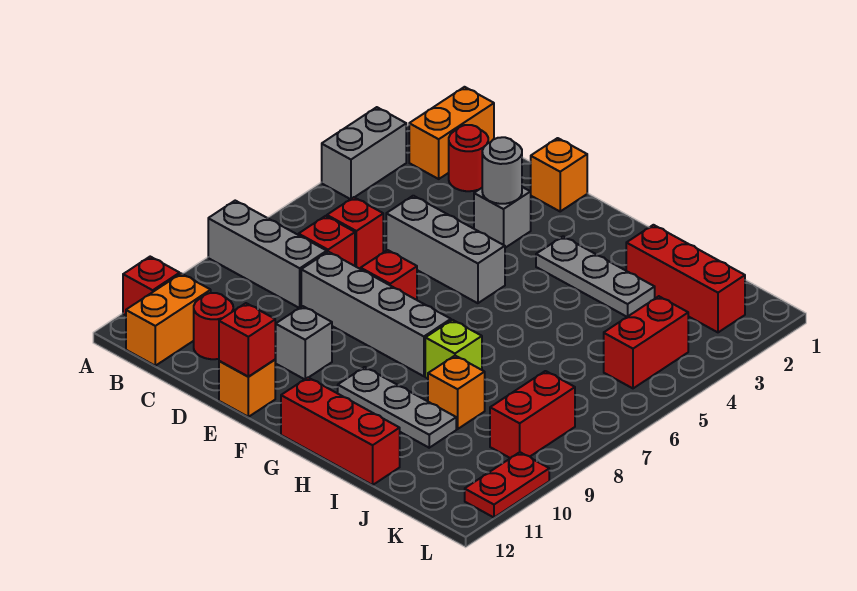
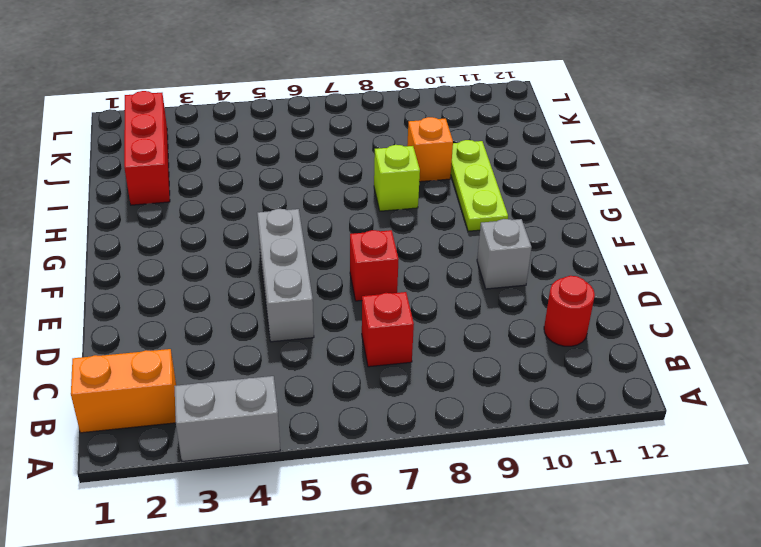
lime 1x3 plate [451,140,508,231] -> grey 1x3 plate [338,367,456,448]
none -> grey 1x3 brick [208,201,327,308]
none -> red 1x1 brick [123,257,180,315]
none -> orange 1x2 brick [126,274,211,366]

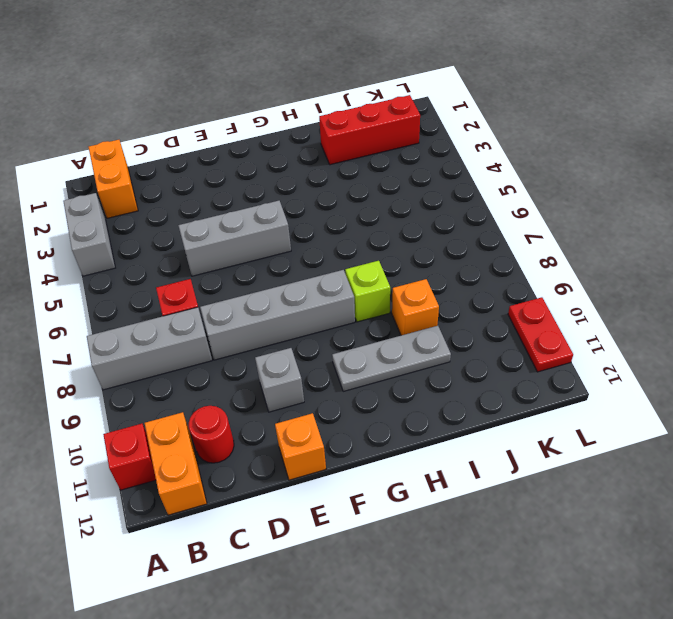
none -> red 1x1 round brick [449,125,488,191]
none -> red 1x1 brick [327,197,383,269]
none -> orange 1x1 brick [531,138,587,211]

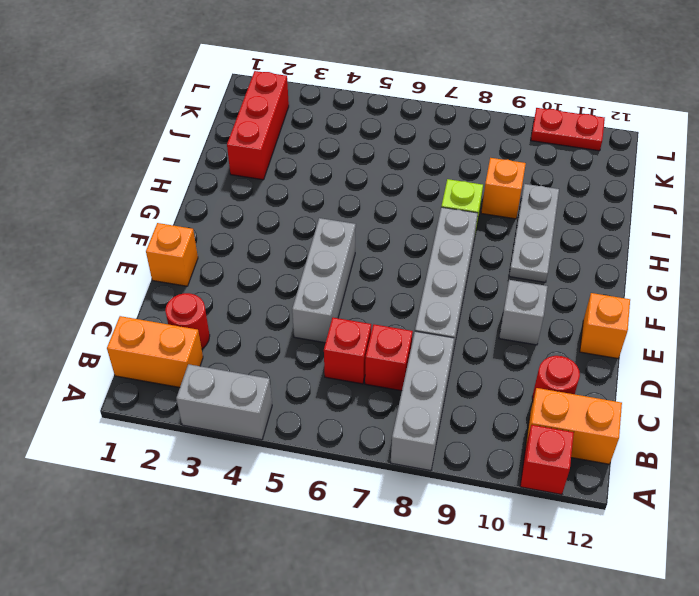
none -> grey 1x1 brick [474,187,531,248]
none -> red 1x1 brick [361,250,417,300]
none -> grey 1x3 plate [536,236,655,317]

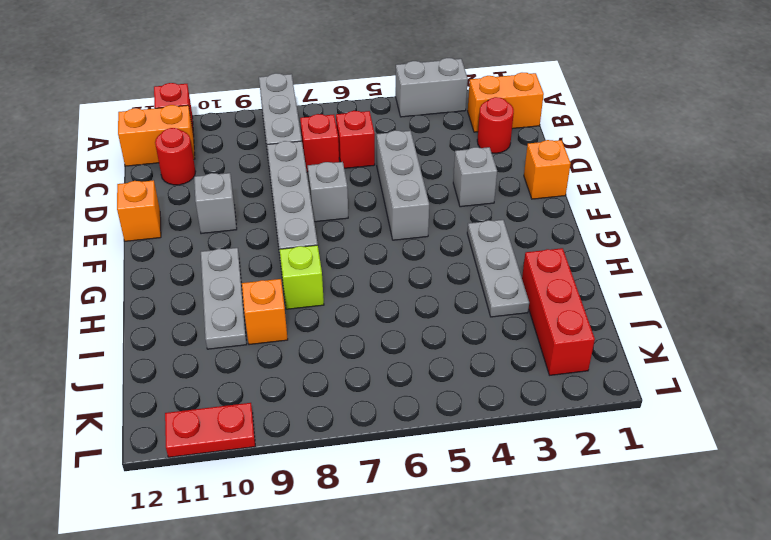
grey 1x1 brick [308,162,348,222] -> red 1x1 brick [361,250,417,300]
none -> red 1x3 brick [281,378,400,485]
none -> red 1x2 brick [604,296,688,388]
none -> red 1x2 brick [490,371,575,458]

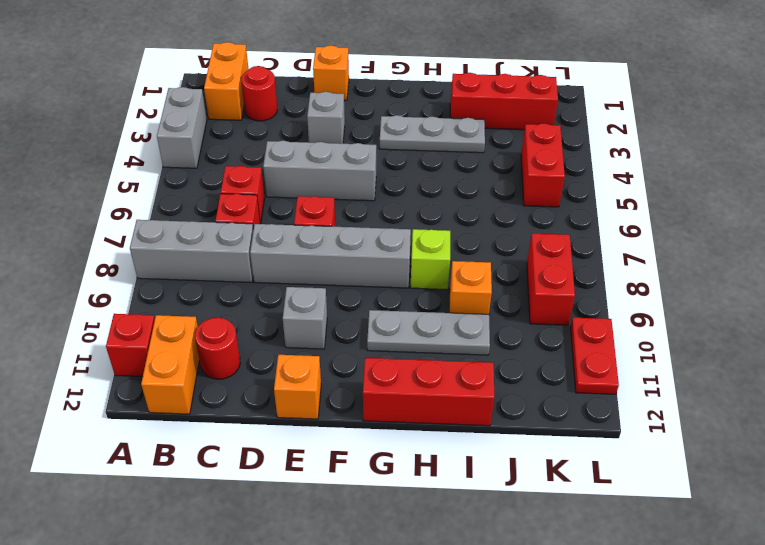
none -> grey 1x1 round brick [482,137,522,204]
none -> red 1x1 brick [219,303,275,377]

